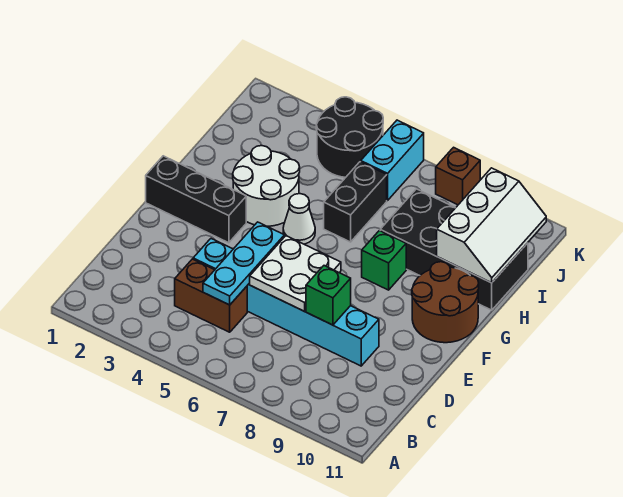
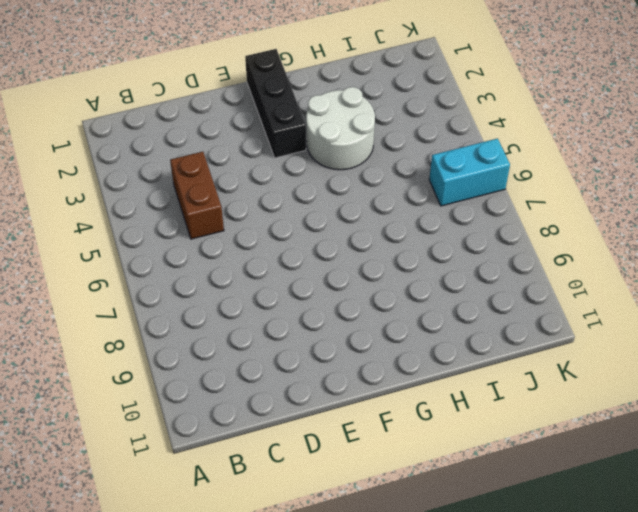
none -> cyan 1x6 brick [193,239,379,366]
none -> brown 2x2 round brick [412,262,479,343]
none -> white 1x1 cone [283,194,315,244]

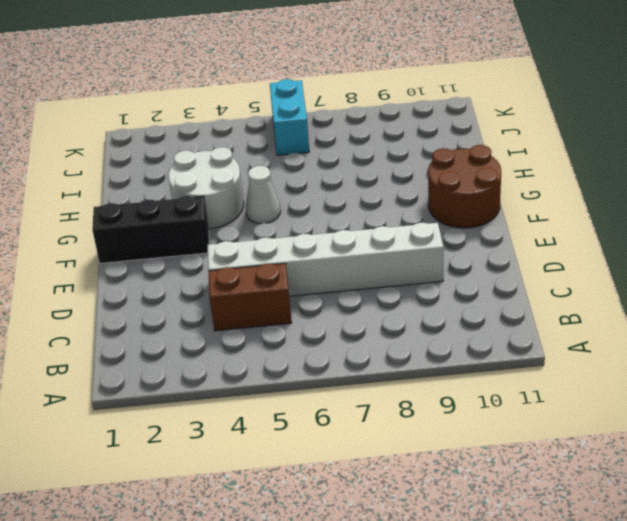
white 1x6 brick [208,223,444,296] -> cyan 1x6 brick [193,239,379,366]
none -> green 1x1 brick [362,231,406,290]
none -> black 1x2 brick [324,162,387,242]
none -> black 2x4 brick [380,189,528,310]

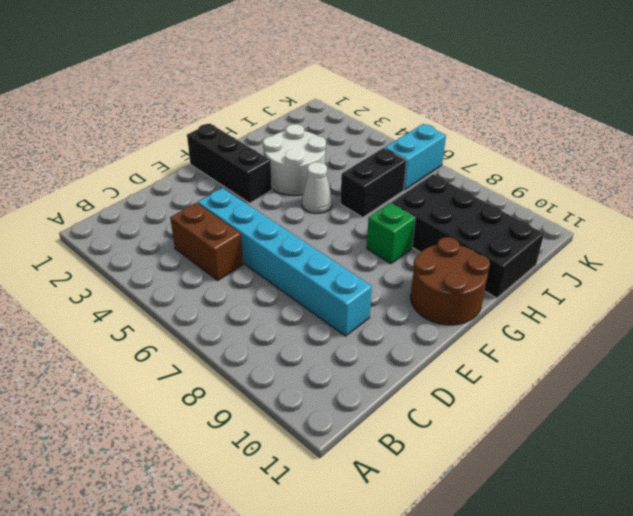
none -> black 2x2 round brick [316,97,383,177]
none -> brown 1x1 brick [436,147,480,205]
none -> cyan 1x3 plate [203,222,284,305]

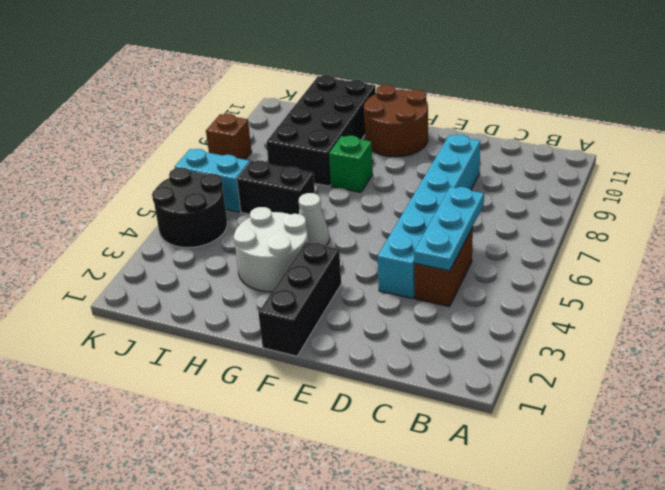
cyan 1x3 plate [414,187,484,271] -> cyan 1x3 plate turned to [203,222,284,305]
none -> white 2x2 plate [250,236,341,311]
none -> green 1x1 brick [306,266,351,325]
none -> white 2x3 slope [437,168,546,283]

